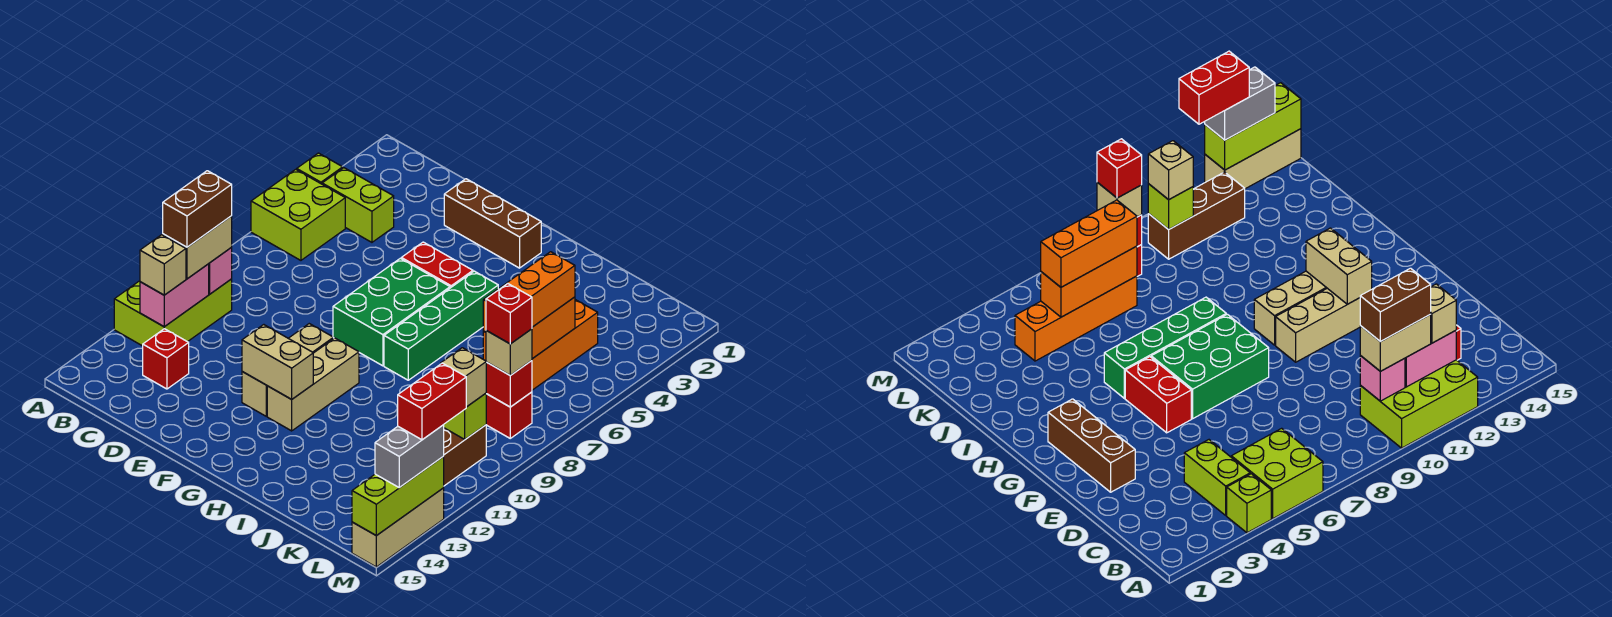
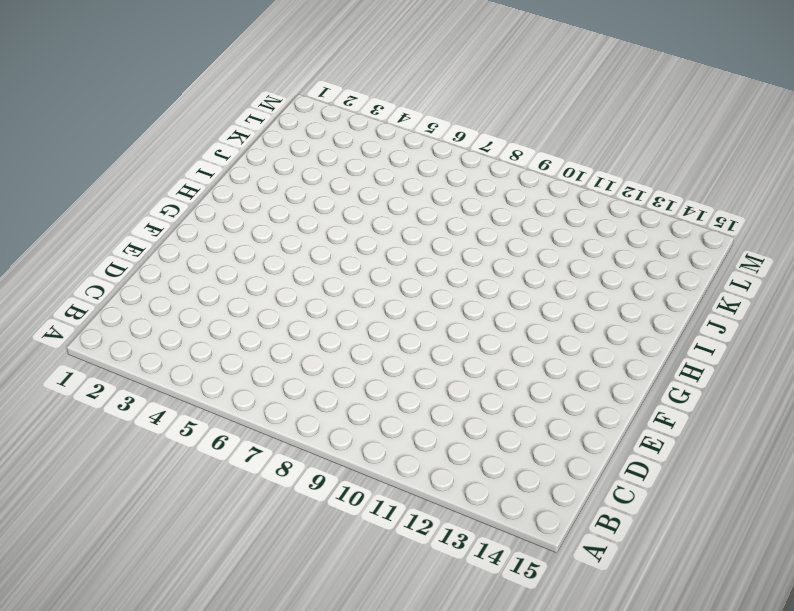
none -> lime 1x1 brick [297,153,343,184]
none -> lime 2x2 brick [251,169,345,260]
none -> lime 2x3 brick [114,279,232,346]
none -> lime 1x2 brick [322,168,394,242]

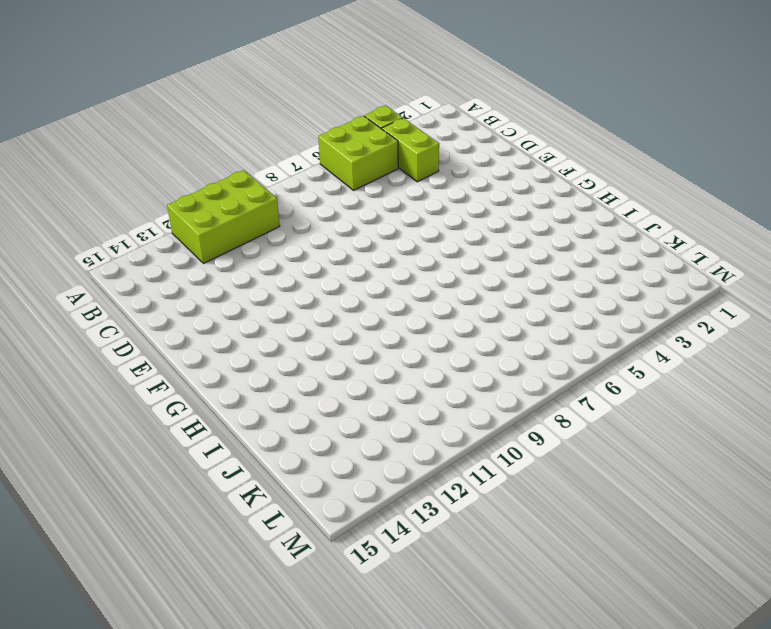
none -> red 1x1 brick [143,329,189,389]
none -> brown 1x3 brick [444,179,541,268]
none -> red 1x2 brick [401,242,473,288]
none -> green 2x3 brick [333,258,450,366]

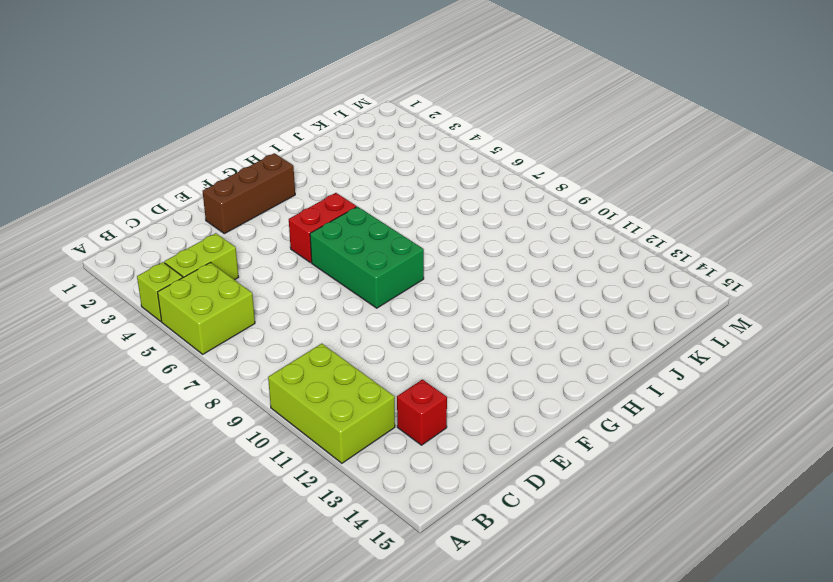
none -> tan 1x3 brick [242,324,333,416]
none -> tan 1x3 brick [267,338,359,431]
none -> green 1x4 brick [384,271,498,380]
none -> orange 1x4 brick [532,300,598,390]

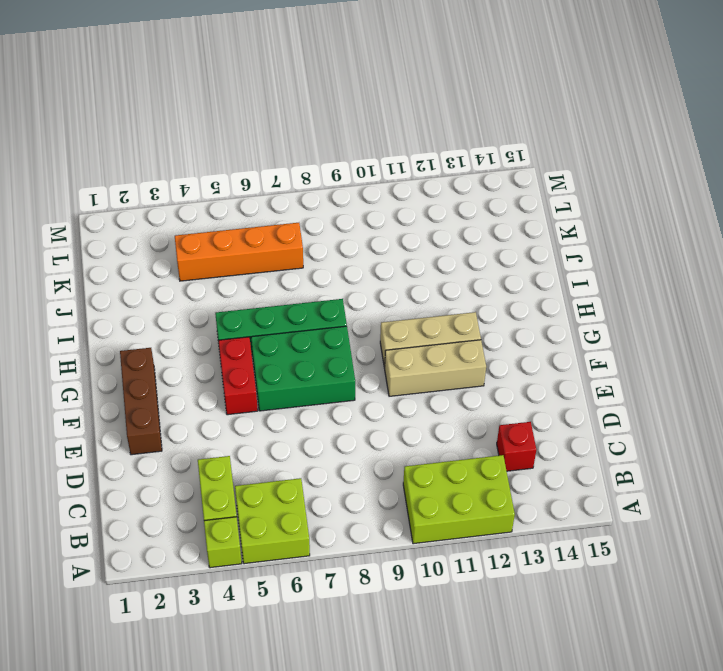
none -> red 1x1 brick [486,392,532,438]
none -> brown 1x3 brick [443,425,486,486]
none -> tan 1x3 brick [352,488,444,567]
none -> pink 1x1 brick [209,247,232,294]

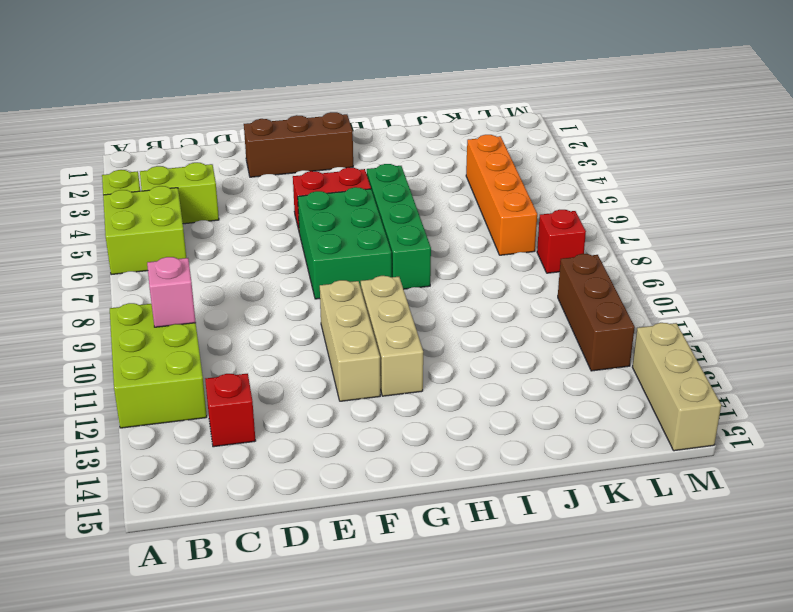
none -> pink 1x2 brick [140,264,209,327]
none -> tan 1x2 brick [242,325,313,399]
none -> orange 1x3 brick [483,297,575,361]
none -> red 1x1 brick [486,361,532,407]

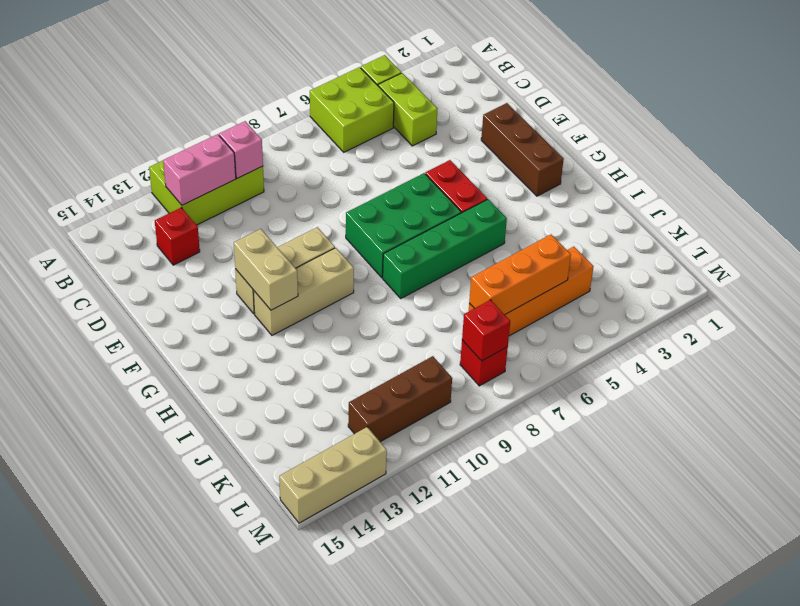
none -> lime 1x1 brick [444,393,486,439]
none -> lime 1x3 brick [352,457,444,536]
none -> tan 1x2 brick [163,216,232,279]
none -> tan 1x1 brick [140,235,186,295]

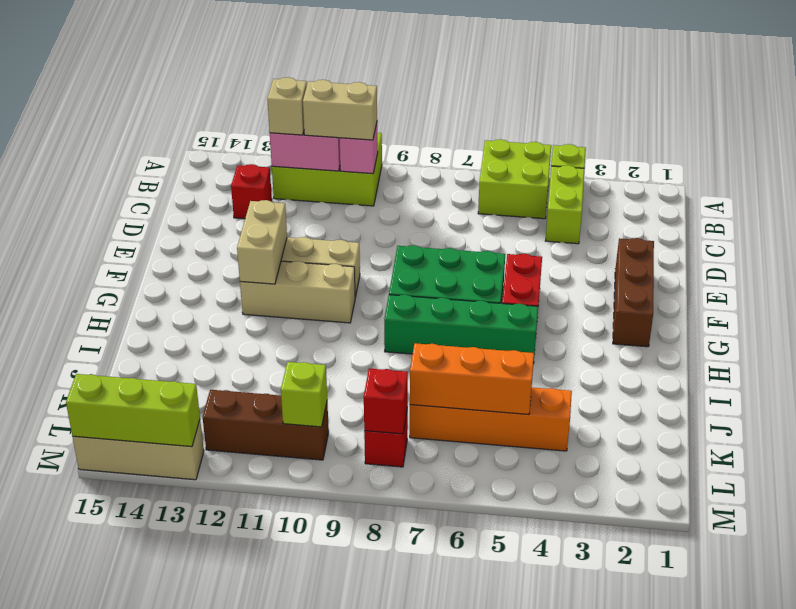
none -> orange 1x3 brick [483,252,575,332]
none -> tan 1x1 brick [486,329,532,375]
none -> tan 1x1 brick [441,348,486,407]
none -> grey 1x2 brick [375,425,444,488]

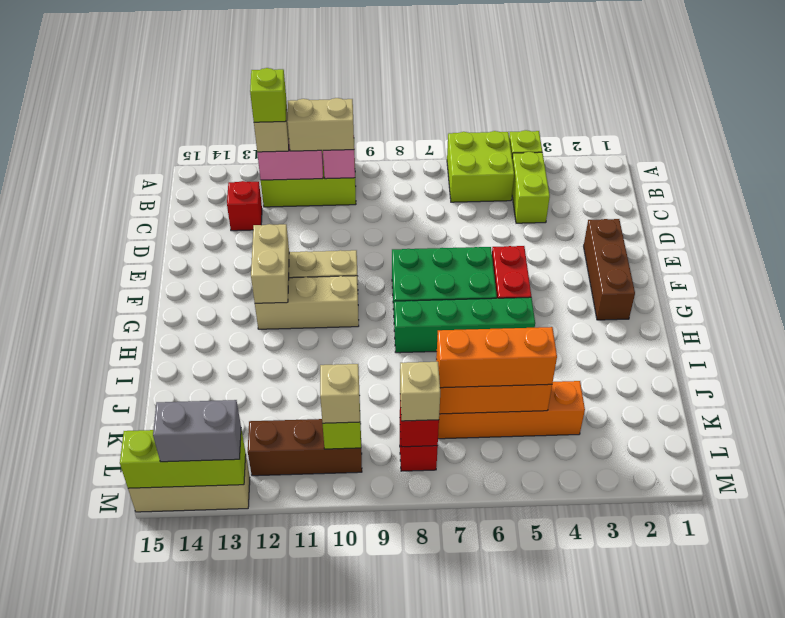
lime 1x1 brick [250,68,286,122] -> none
none -> brown 1x2 brick [163,171,232,247]
none -> red 1x1 brick [486,284,532,344]
none -> red 1x2 brick [398,363,466,440]

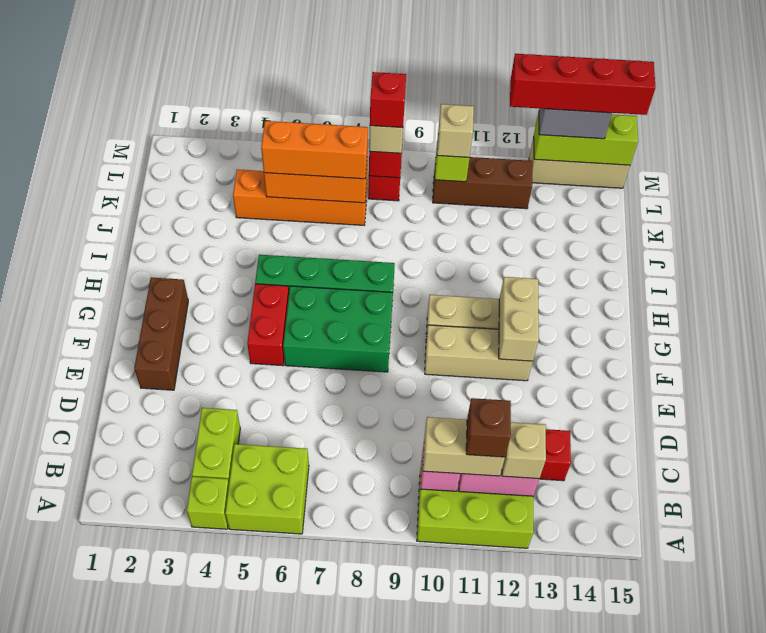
brown 1x1 brick [466,398,511,457] -> brown 1x2 brick [163,171,232,247]
red 1x4 brick [510,54,656,115] -> red 1x2 brick [398,363,466,440]

